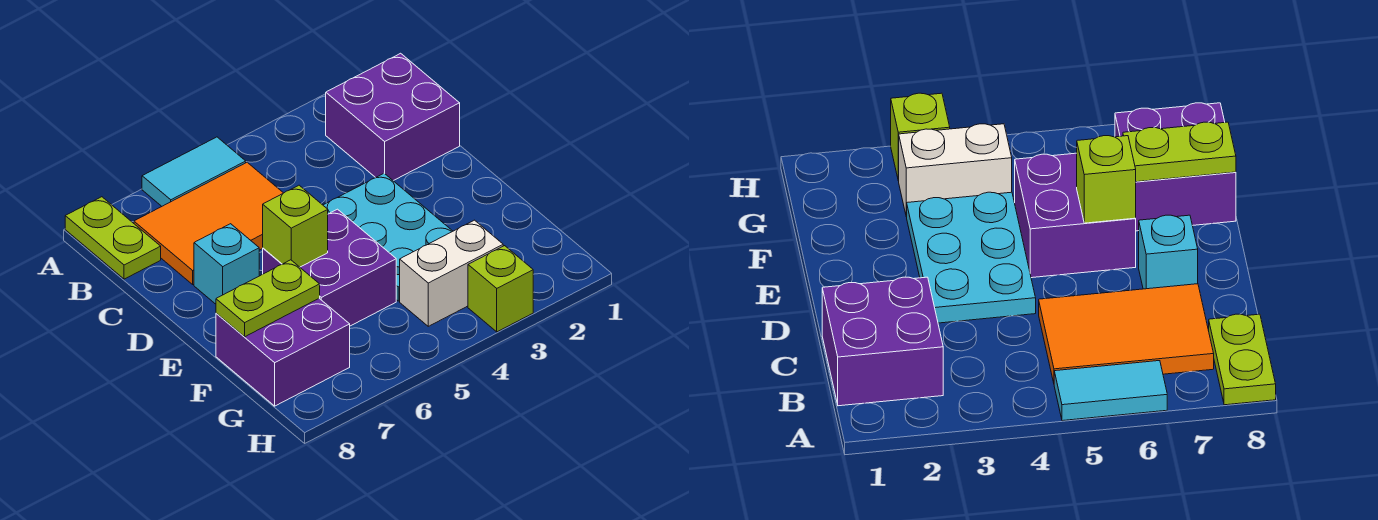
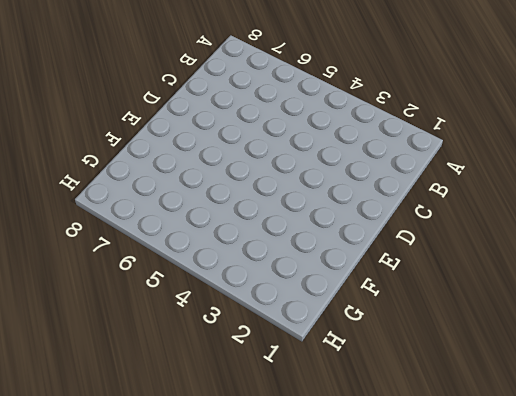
none -> cyan 1x2 tile [142,137,246,206]
none -> lime 1x2 plate [65,197,161,279]
none -> purple 2x2 brick [326,53,460,181]

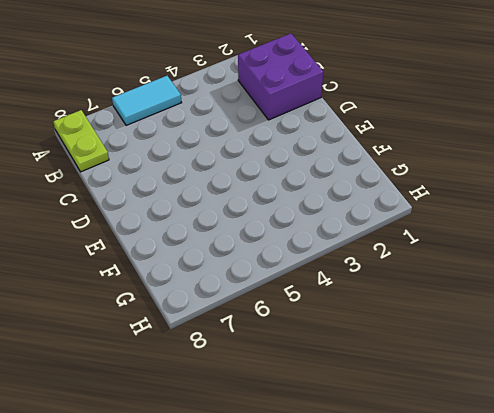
none -> orange 2x3 tile [134,163,283,284]
none -> cyan 2x3 plate [323,173,453,301]
none -> cyan 1x1 brick [194,224,259,304]

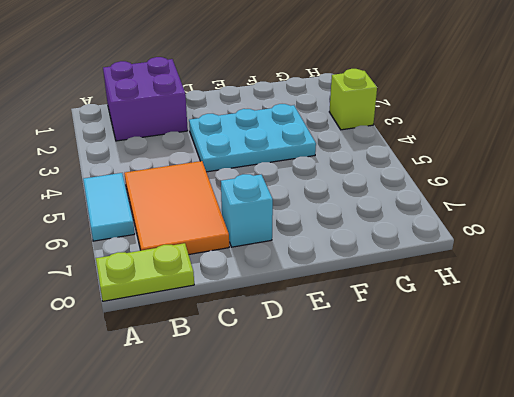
none -> purple 2x2 brick [263,209,396,326]
none -> purple 2x2 brick [216,299,350,406]
none -> white 1x2 brick [400,220,503,326]

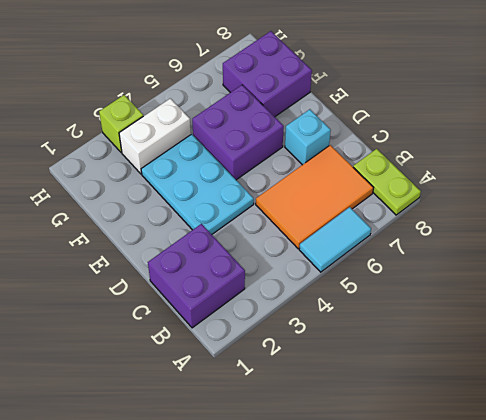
none -> lime 1x1 brick [263,185,328,267]
none -> lime 1x2 plate [216,260,320,337]

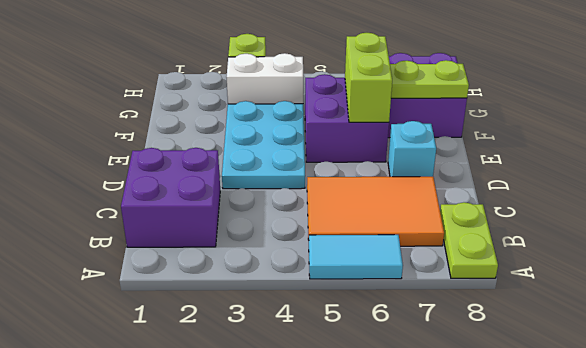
lime 1x2 brick [345,33,392,122] -> lime 1x1 brick [263,185,328,267]

